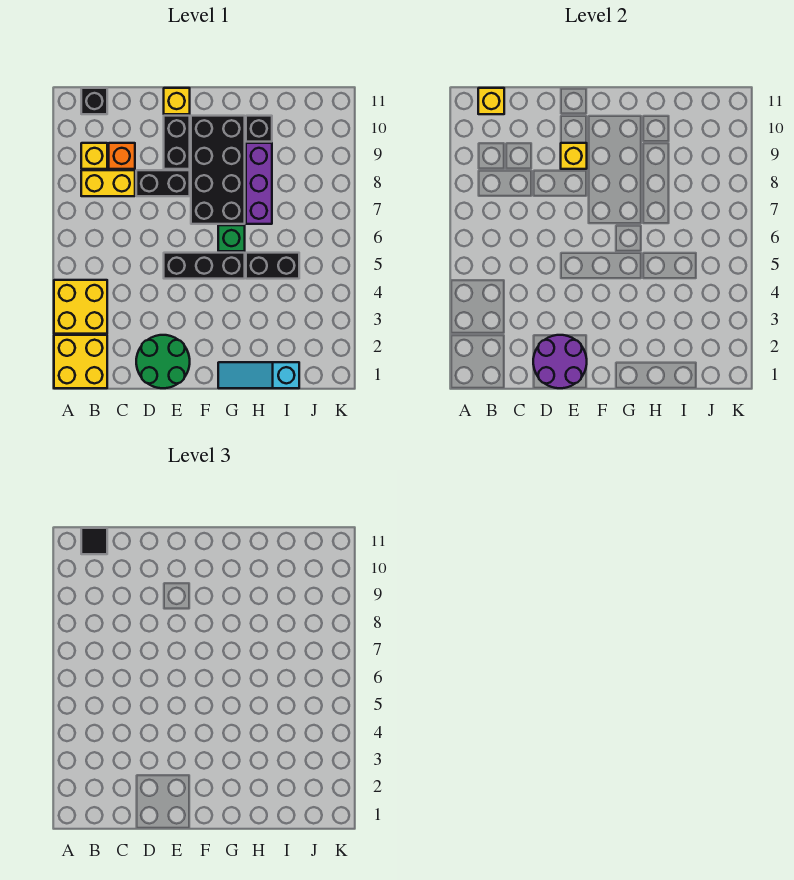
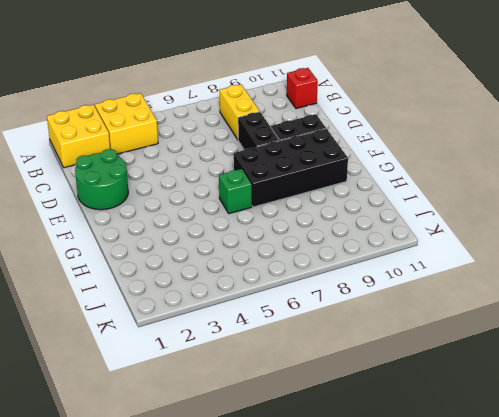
red 1x1 brick [287,68,318,109] -> black 1x1 brick [81,88,107,114]
none -> yellow 1x1 brick [81,143,107,169]
none -> orange 1x1 brick [109,143,135,169]
none -> black 1x3 brick [164,253,245,279]

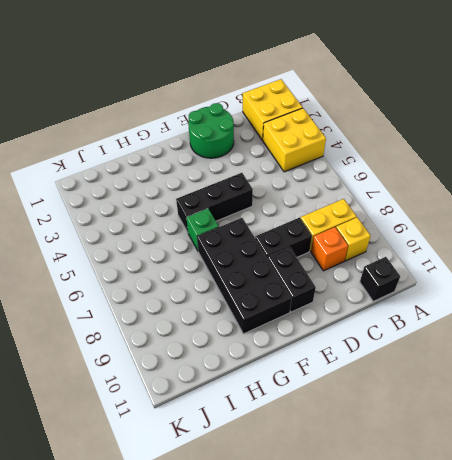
none -> yellow 1x1 brick [164,88,190,114]
none -> cyan 1x3 slope [218,362,299,388]
none -> black 1x2 brick [246,253,299,279]

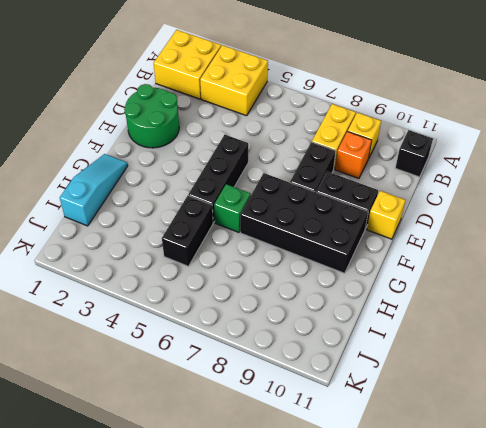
none -> purple 1x3 brick [246,143,272,224]
none -> black 1x1 brick [246,116,272,142]
none -> yellow 1x1 brick [478,88,504,114]

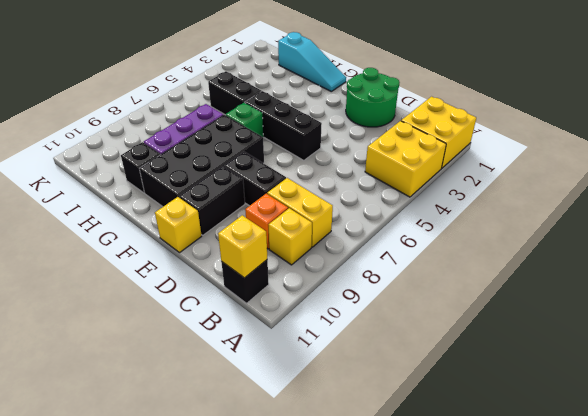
none -> purple 2x2 round brick [533,335,587,388]
none -> yellow 1x1 brick [561,143,587,169]
none -> black 1x1 tile [81,528,107,554]

